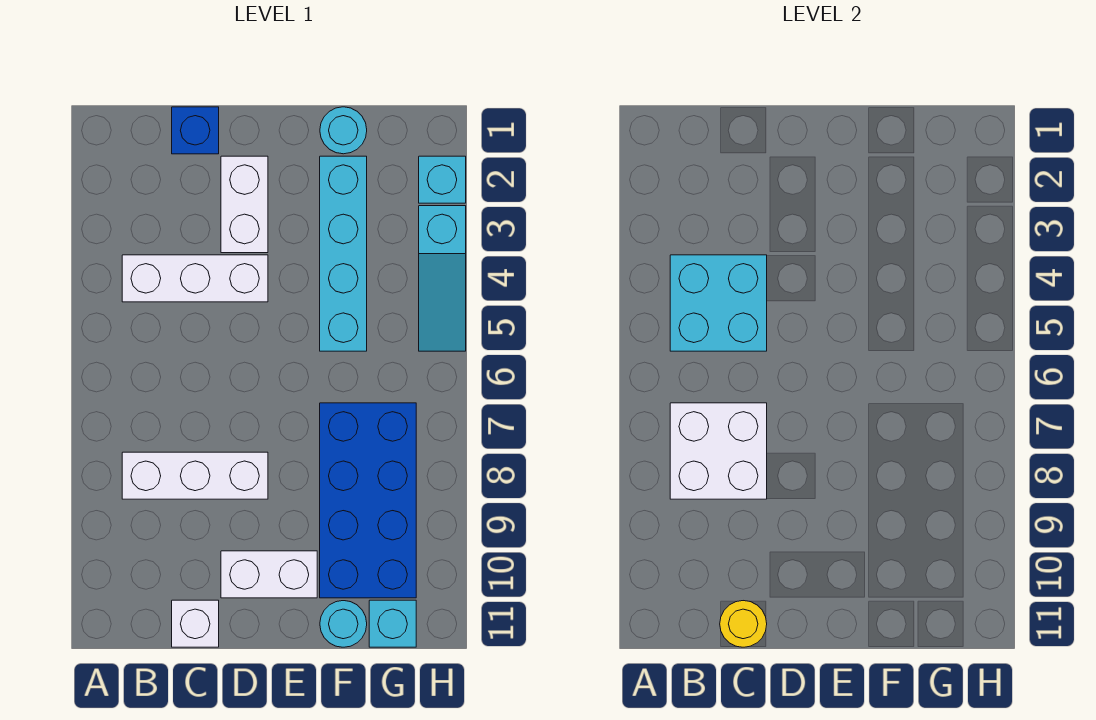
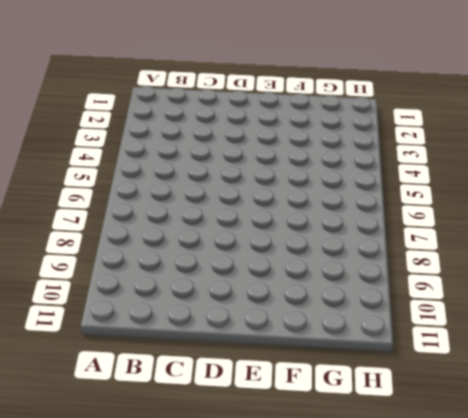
none -> white 1x3 brick [122,255,268,302]
none -> white 1x3 brick [122,452,268,499]
none -> blue 1x1 brick [172,107,219,154]

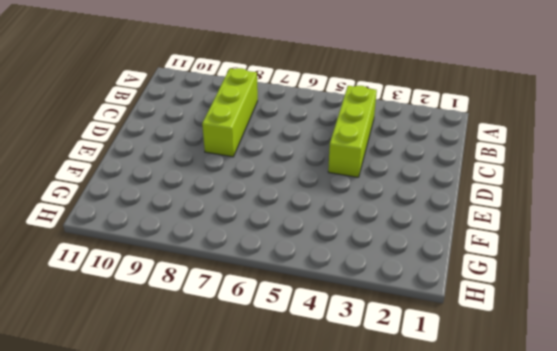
lime 1x3 brick [328,86,377,177] -> white 1x3 brick [122,255,268,302]
lime 1x3 brick [202,68,258,157] -> white 1x3 brick [122,452,268,499]
none -> blue 1x1 brick [172,107,219,154]
none -> white 1x1 brick [172,600,219,647]
none -> white 1x2 brick [221,156,268,253]

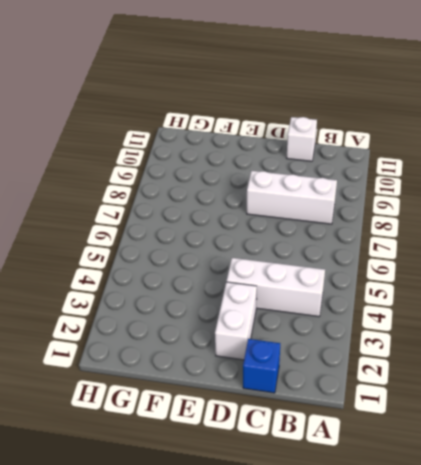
none -> white 1x2 brick [221,551,317,598]
none -> cyan 1x1 round brick [320,107,367,154]
none -> cyan 1x4 brick [320,156,367,351]

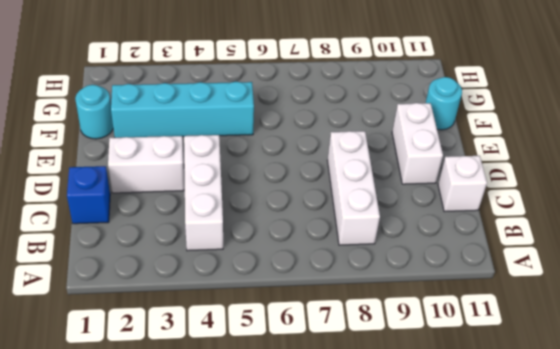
none -> blue 2x4 brick [320,403,416,598]
none -> cyan 1x1 brick [369,600,416,647]
none -> cyan 1x1 brick [419,156,466,203]

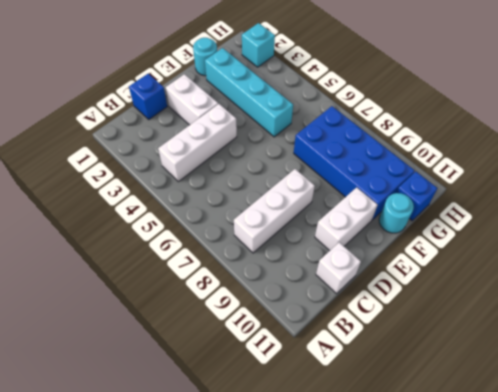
blue 1x1 brick [396,172,437,221] -> cyan 1x1 brick [369,600,416,647]
none -> cyan 1x3 slope [419,206,466,351]
none -> cyan 2x2 brick [670,255,767,351]
none -> white 2x2 brick [670,403,767,499]

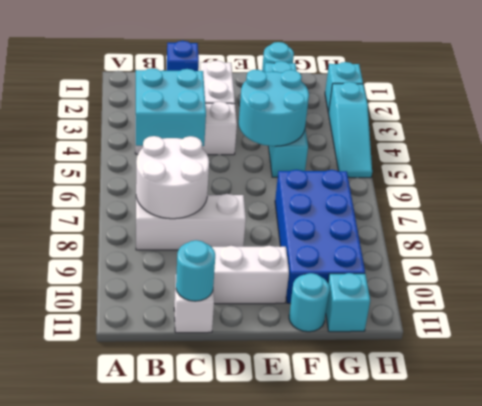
white 2x2 round brick [136,136,209,219] -> white 2x2 brick [670,403,767,499]
cyan 1x1 round brick [176,240,215,301] -> yellow 1x1 round brick [720,601,767,647]
cyan 2x2 round brick [239,70,309,147] -> none

